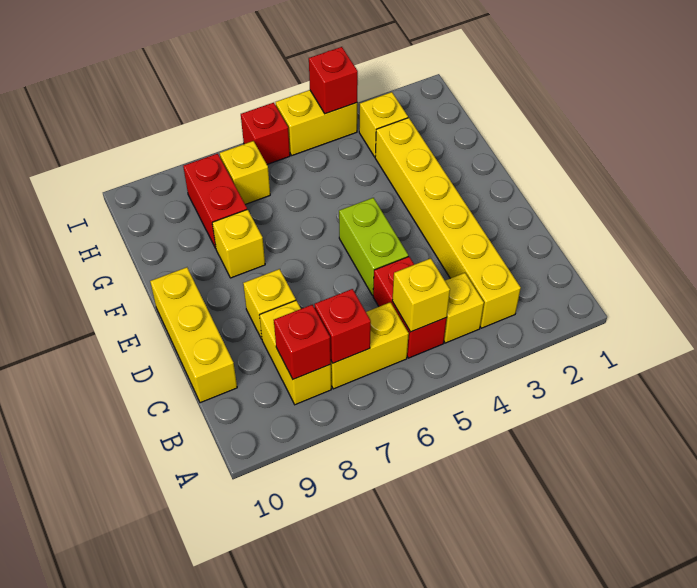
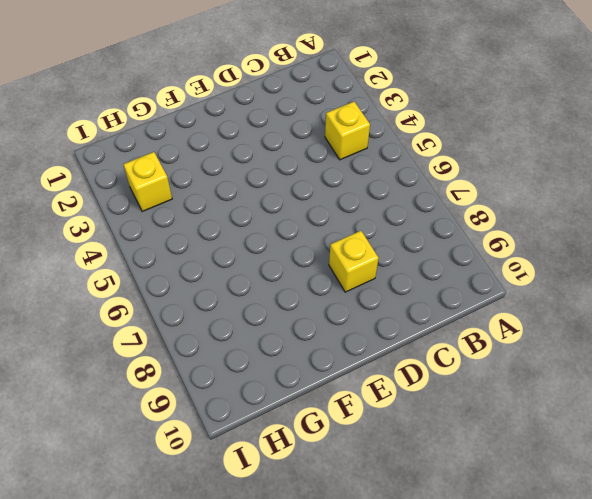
none -> yellow 1x6 brick [375,118,521,328]
none -> red 1x2 brick [373,257,447,358]
none -> yellow 1x2 brick [330,302,409,389]

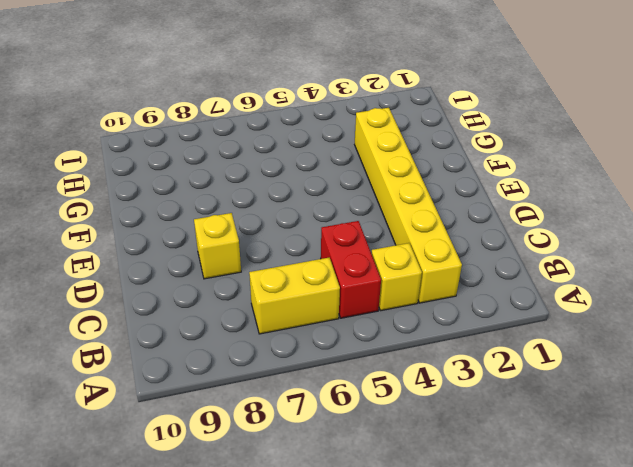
none -> yellow 1x2 brick [260,300,331,405]
none -> yellow 1x3 brick [150,267,237,403]
none -> lime 1x2 brick [339,198,408,296]

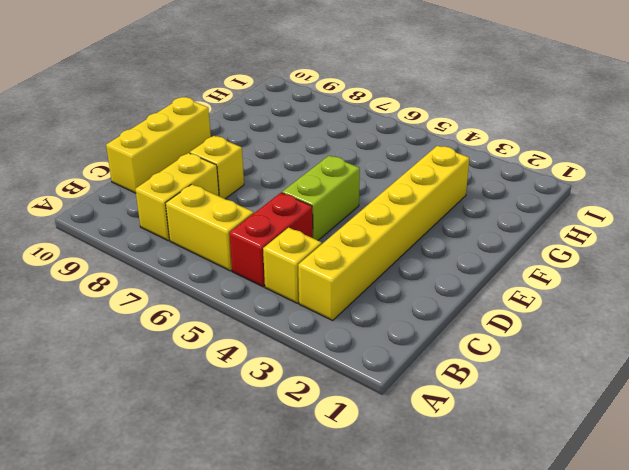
none -> yellow 1x1 brick [212,210,265,278]
none -> red 1x2 brick [183,154,247,248]
none -> yellow 1x1 brick [359,92,408,157]

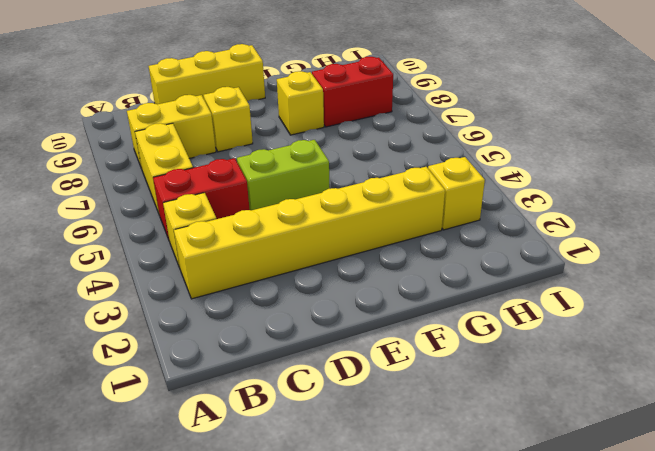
none -> yellow 1x1 brick [220,141,270,205]
none -> yellow 1x2 brick [276,90,357,155]
none -> red 1x1 brick [241,103,290,164]

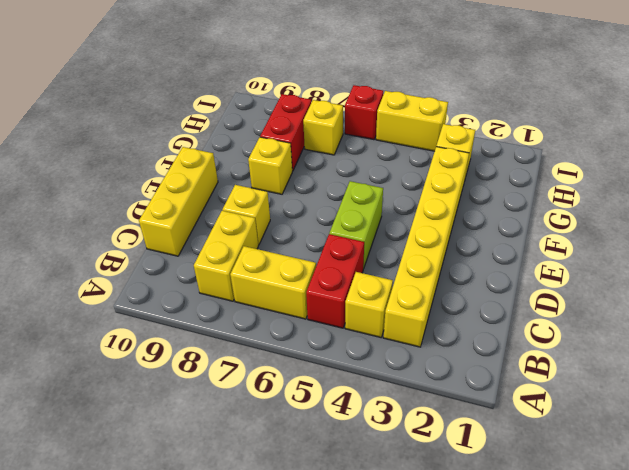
none -> yellow 1x1 brick [392,258,450,332]
none -> red 1x1 brick [314,289,371,363]
none -> red 1x1 brick [273,305,331,379]

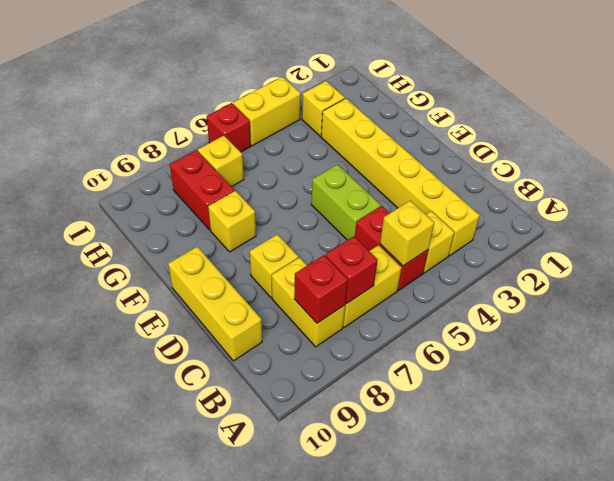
none -> red 1x1 brick [309,47,358,114]

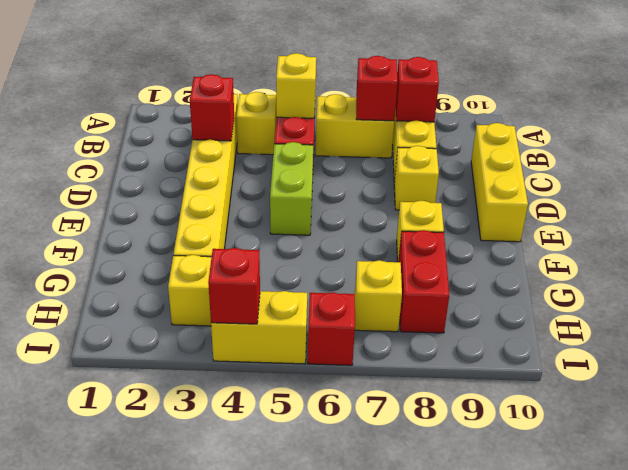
red 1x1 brick [190,74,234,141] -> none

